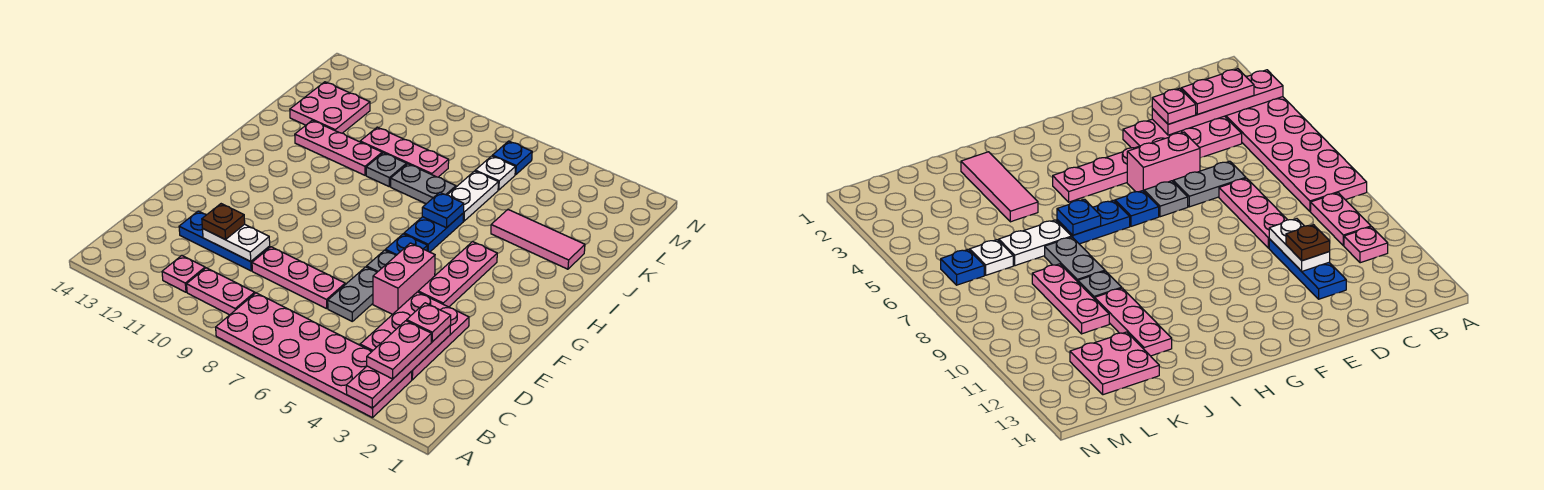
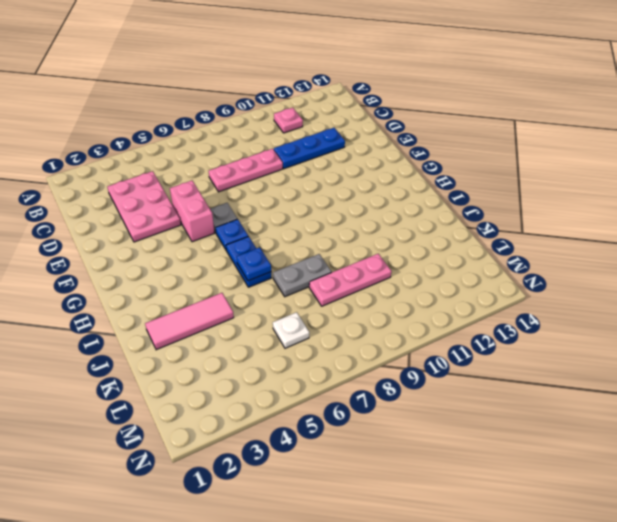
none -> pink 2x6 plate [216,293,412,418]
none -> pink 1x2 plate [187,268,255,315]
none -> grey 1x2 plate [328,267,377,321]

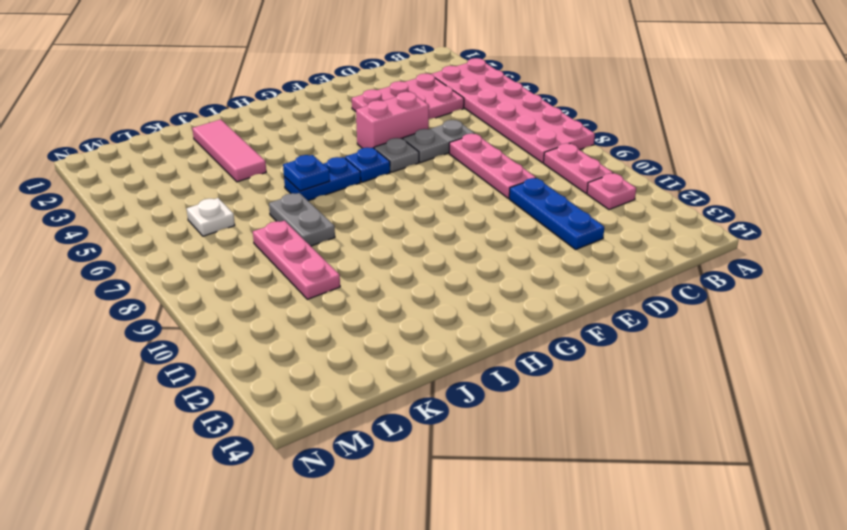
none -> pink 1x3 plate [418,242,497,307]
none -> white 1x2 plate [448,171,498,221]
none -> grey 1x1 plate [366,153,406,187]

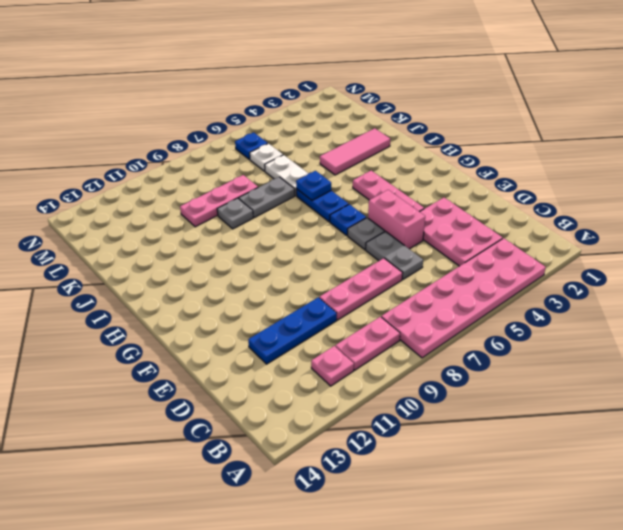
none -> pink 1x3 plate [295,120,382,175]
none -> pink 2x2 plate [290,82,370,133]
none -> pink 1x4 plate [346,325,451,408]

